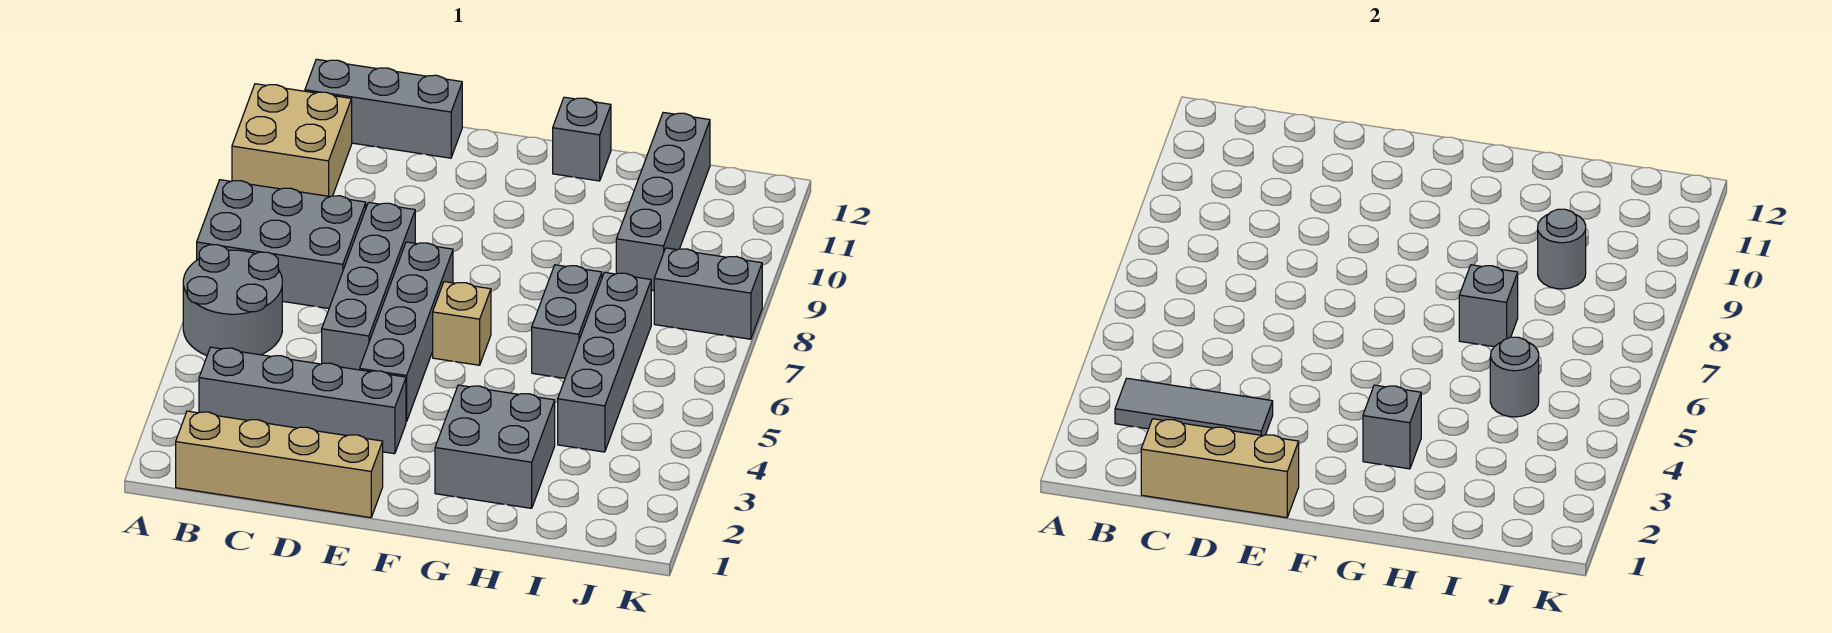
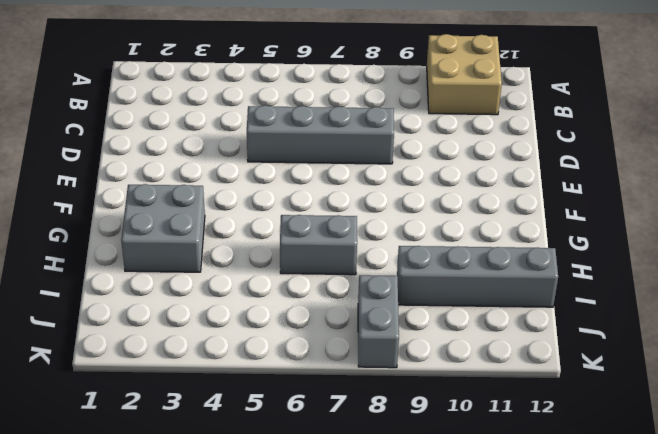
none -> grey 2x2 round brick [183,245,282,356]
none -> grey 2x3 brick [197,180,366,308]
none -> tan 1x4 brick [176,411,383,518]

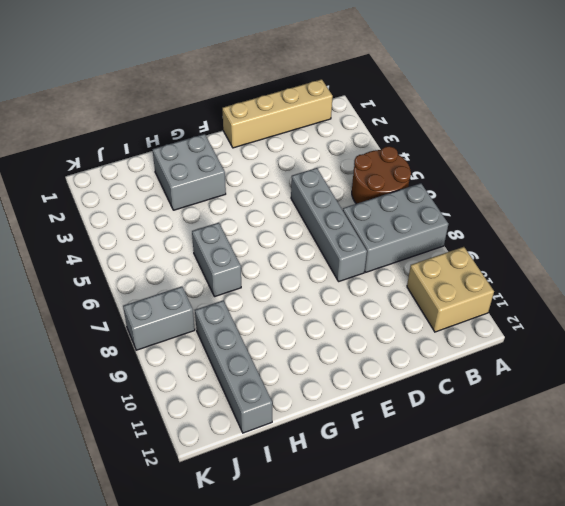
brown 2x2 round brick [352,146,411,204] -> grey 2x2 round brick [183,245,282,356]
none -> grey 1x4 brick [199,347,406,454]
none -> grey 1x3 brick [305,59,462,158]
none -> grey 1x4 brick [360,242,453,422]

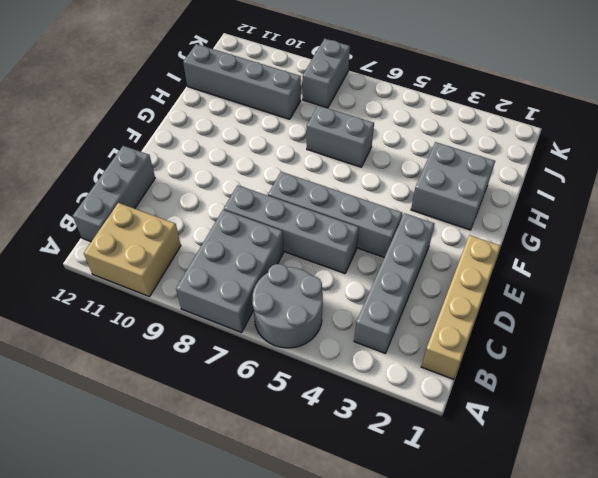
none -> tan 1x1 brick [433,282,491,365]
none -> grey 1x1 brick [553,97,611,181]
none -> grey 1x4 brick [558,272,651,452]

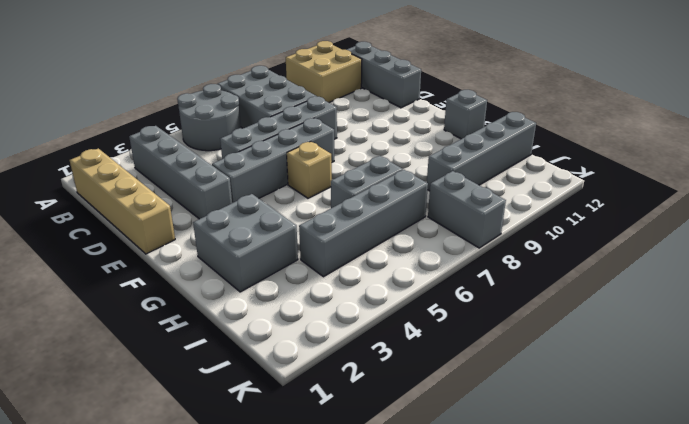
none -> grey 1x3 tile [1115,378,1273,436]
none -> tan 1x3 brick [1141,419,1299,518]
none -> grey 1x1 brick [1363,385,1421,469]

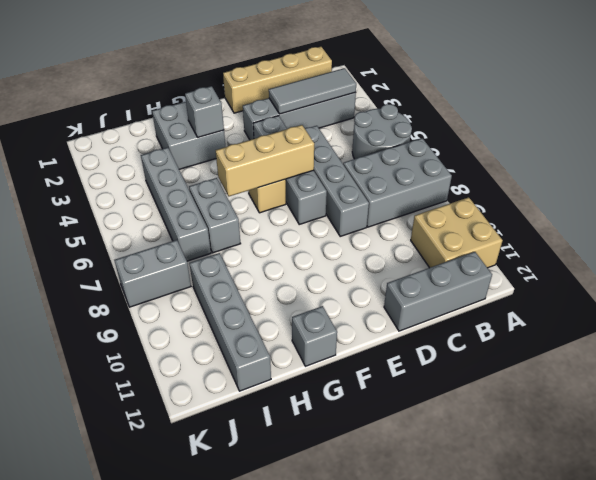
tan 1x3 brick [216,125,314,196] -> tan 1x3 brick moved to [1141,419,1299,518]
none -> grey 1x1 brick [1459,265,1518,347]
none -> grey 1x1 round brick [1490,337,1539,417]
none -> grey 1x1 round brick [1538,209,1586,289]

